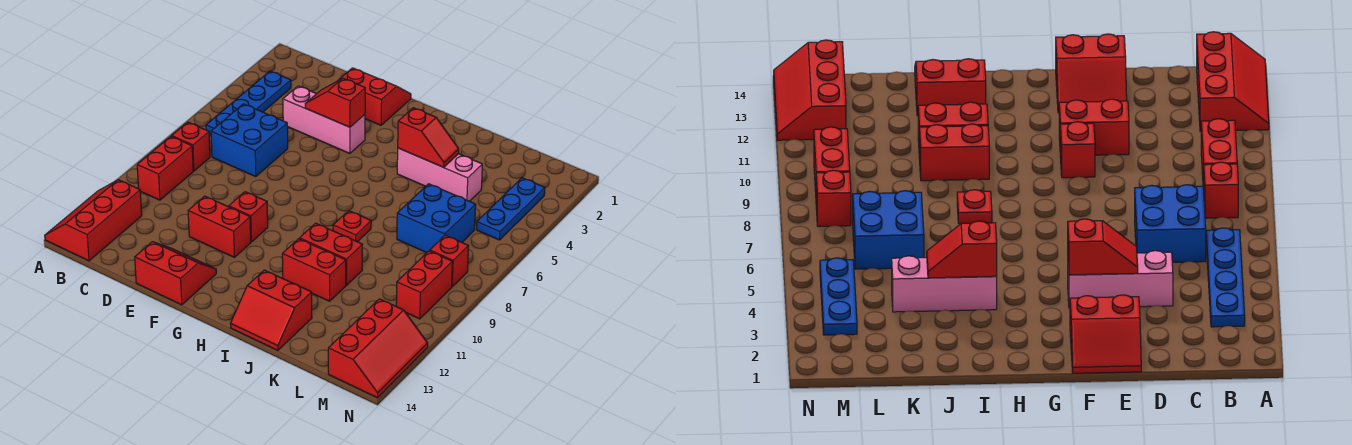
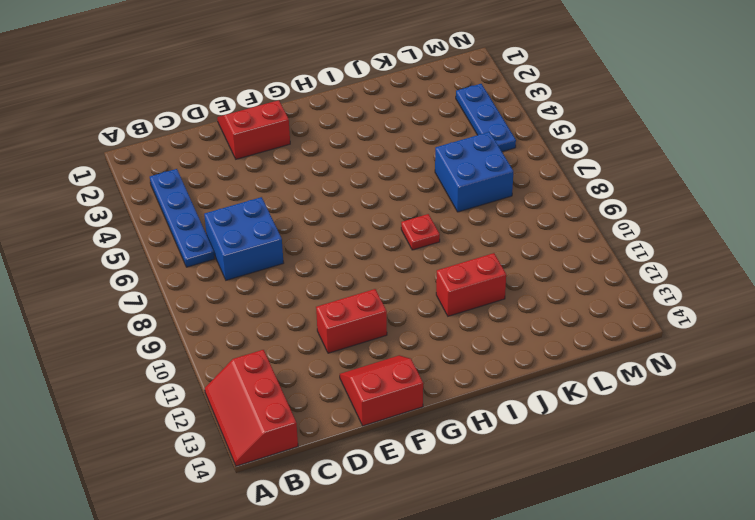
none -> red 1x1 brick [172,122,210,171]
none -> red 1x2 brick [137,136,193,200]
none -> pink 1x3 brick [283,86,365,153]

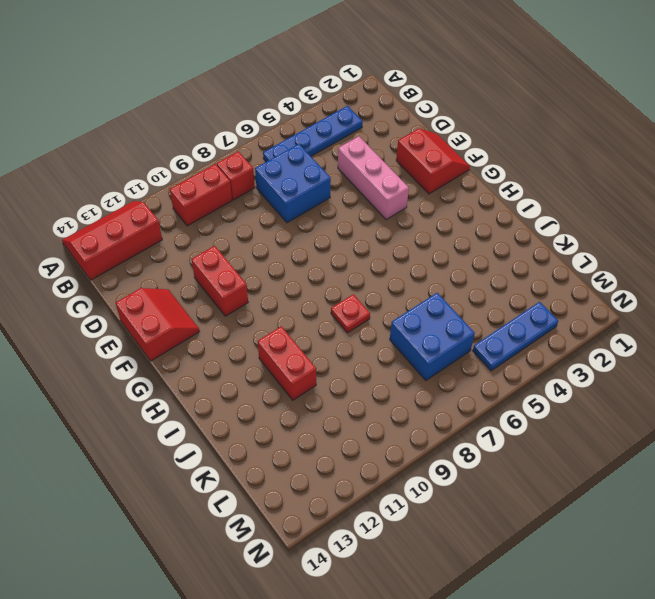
none -> red 1x1 brick [229,192,268,242]
none -> pink 1x3 brick [397,148,482,201]
none -> red 1x2 brick [300,223,362,285]

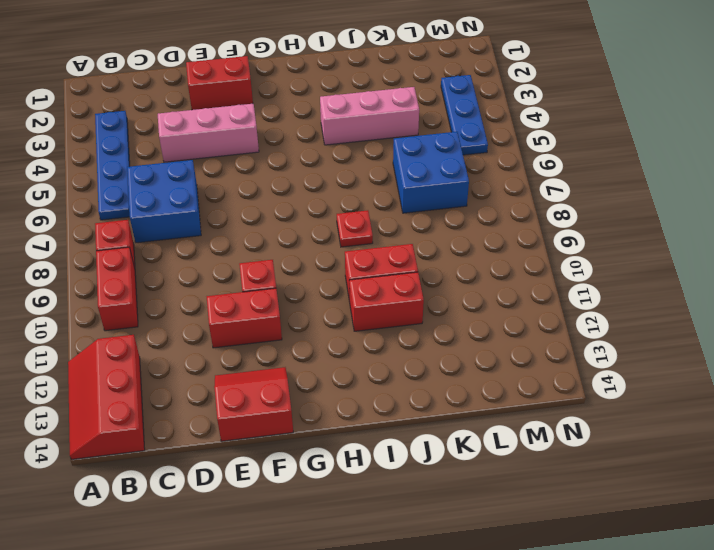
none -> red 2x2 slope [231,270,312,350]
none -> red 1x1 brick [430,235,469,286]
none -> red 1x2 brick [396,251,452,319]

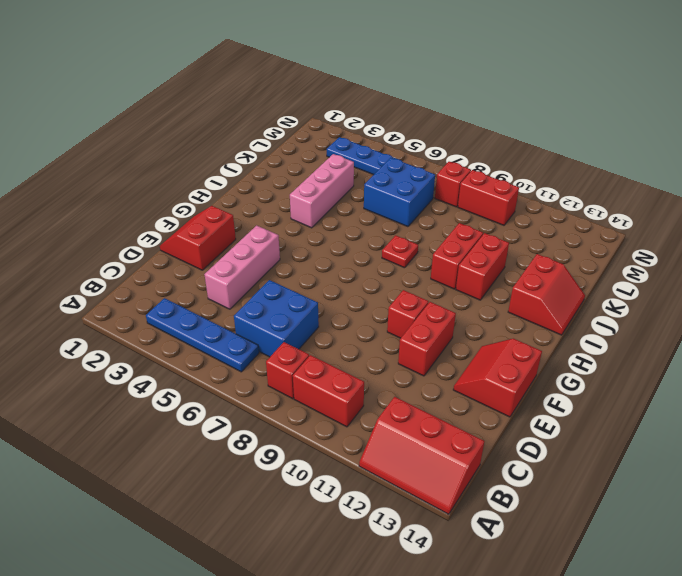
none -> red 2x3 slope [328,299,428,398]
none -> red 1x2 slope [305,78,365,127]
none -> red 1x2 slope [398,108,459,167]

